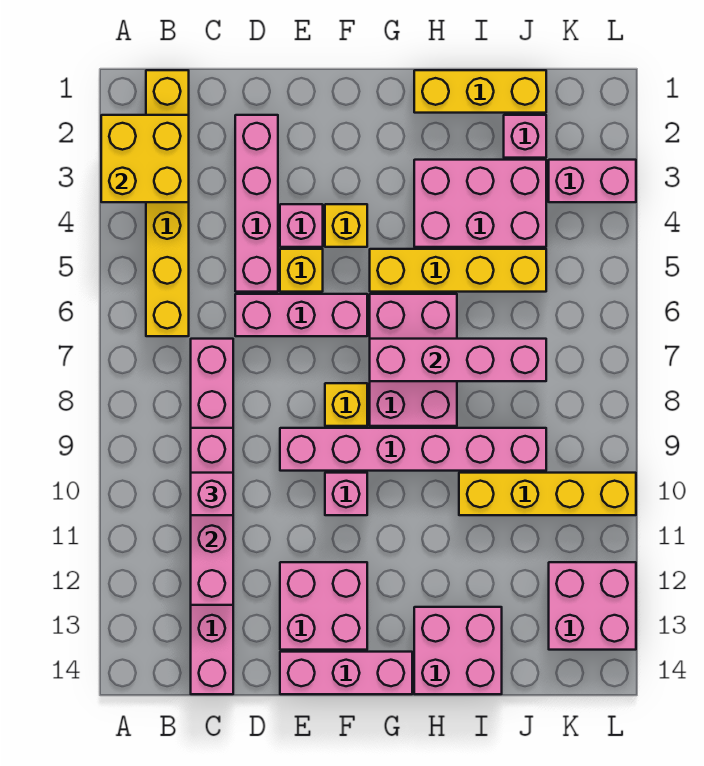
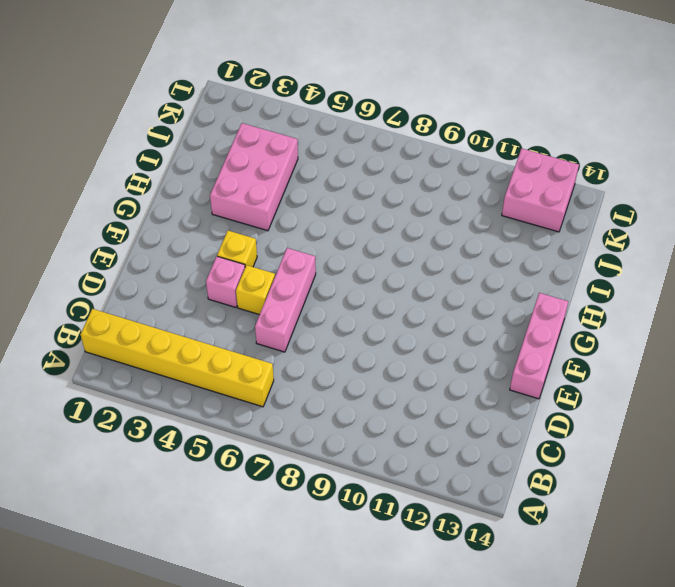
none -> pink 1x8 brick [191,339,233,694]
none -> pink 1x4 brick [235,115,278,292]
none -> pink 1x6 brick [280,428,546,471]

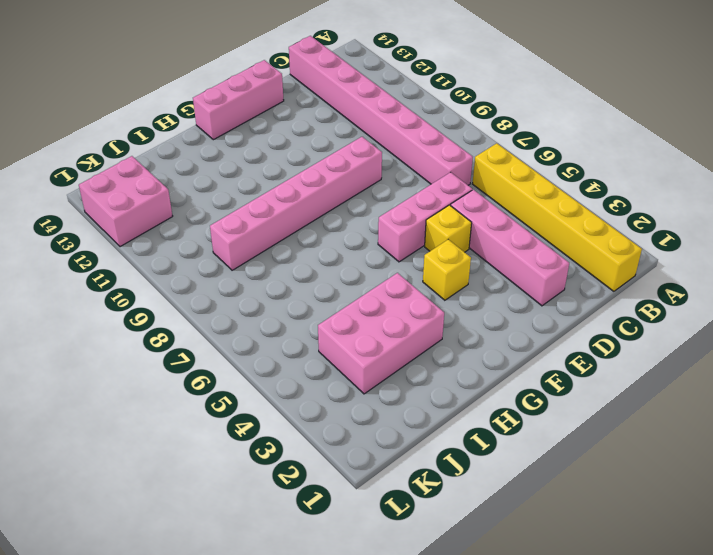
none -> pink 1x1 brick [280,204,323,247]
none -> pink 2x2 brick [280,562,367,650]
none -> yellow 1x1 brick [325,383,367,426]

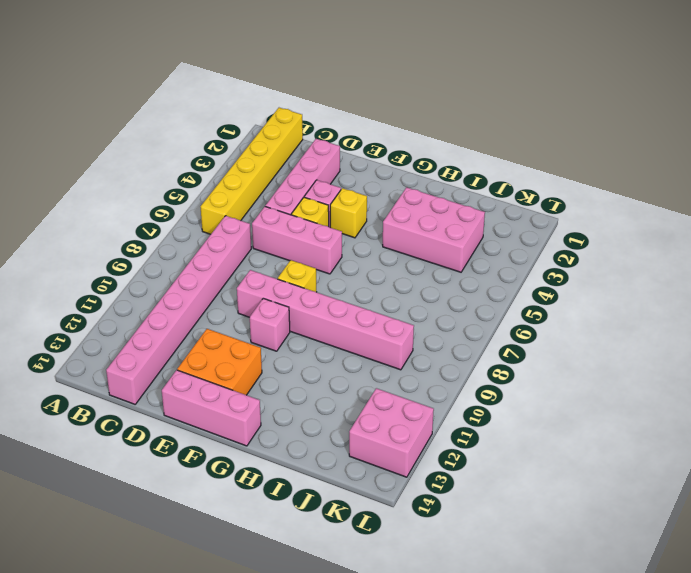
orange 2x2 brick [177,329,262,395] -> pink 2x2 brick [280,562,367,650]
none -> yellow 1x4 brick [370,249,546,292]
none -> pink 2x3 brick [370,294,457,426]
none -> yellow 1x3 brick [414,70,546,113]

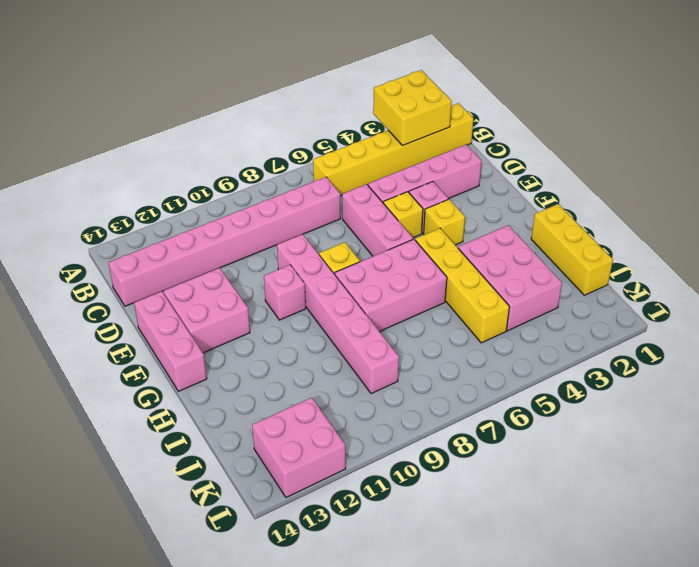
none -> pink 2x2 brick [414,607,502,694]
none -> yellow 1x4 brick [459,473,636,515]
none -> pink 1x1 brick [504,115,546,158]

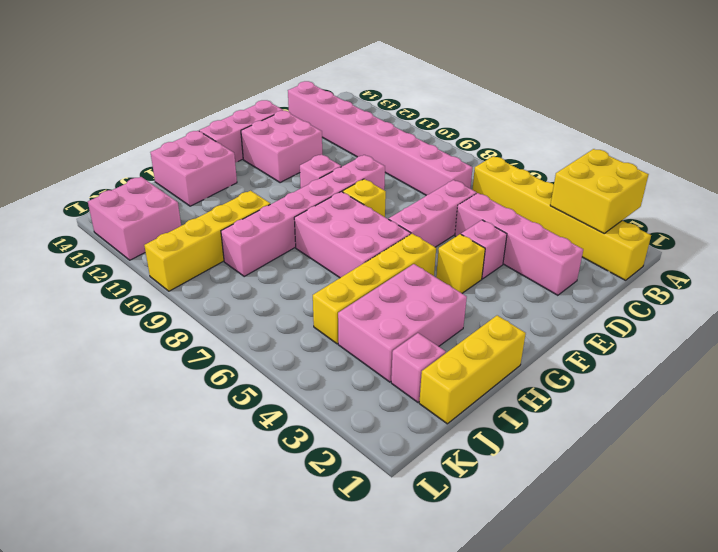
none -> yellow 1x1 brick [280,249,323,292]
none -> pink 1x2 brick [549,160,636,202]
none -> pink 1x4 brick [191,428,233,605]

